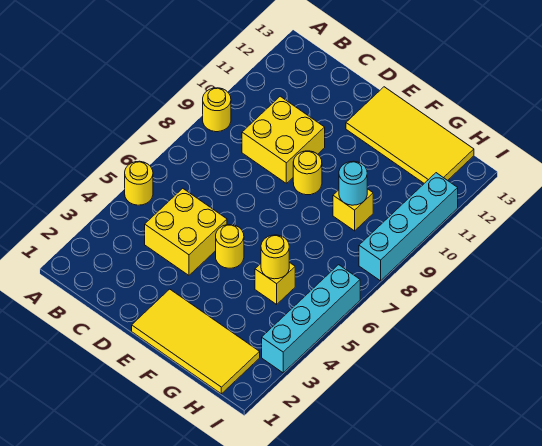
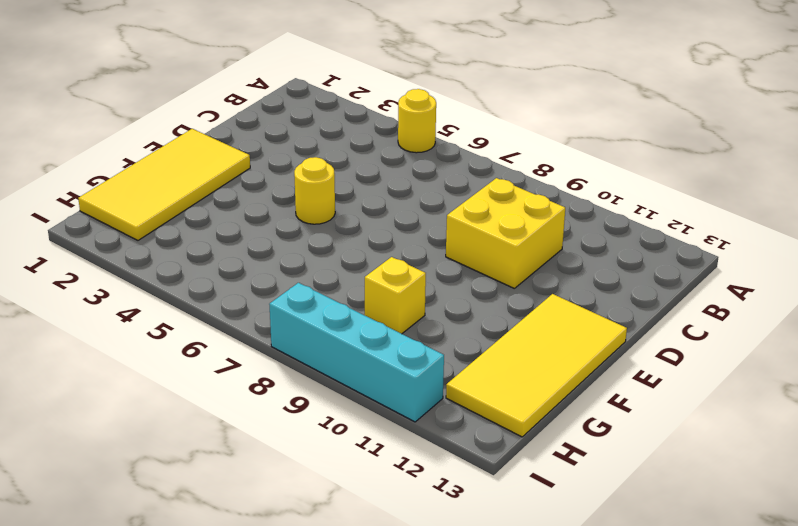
none -> yellow 1x1 round brick [203,88,231,132]
none -> yellow 2x2 brick [145,188,227,275]
none -> yellow 1x1 round brick [293,151,322,195]

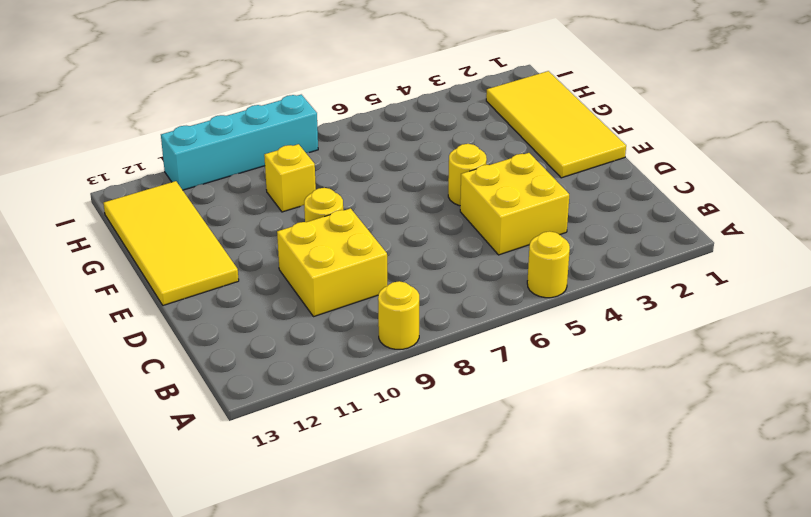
none -> yellow 1x1 brick [255,262,295,304]
none -> cyan 1x4 brick [262,265,360,373]
none -> yellow 1x1 round brick [261,235,289,279]

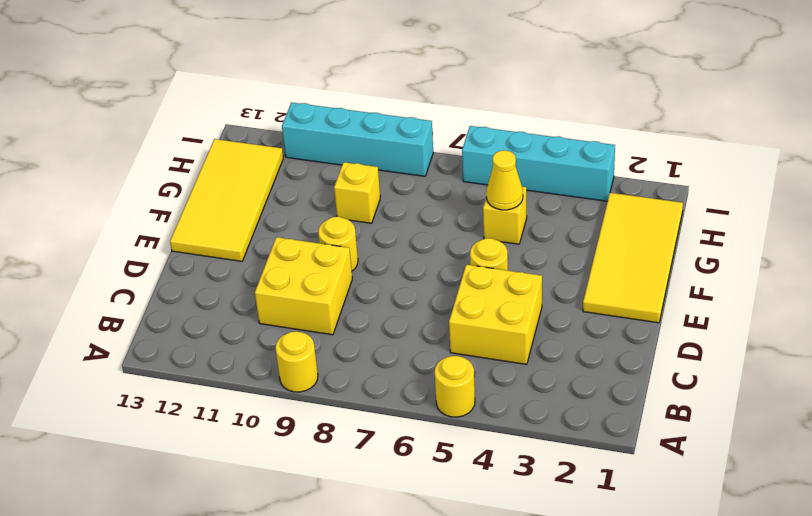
yellow 1x1 cone [486,150,523,210] -> yellow 1x1 round brick [261,235,289,279]
none -> cyan 1x1 round brick [339,161,367,205]

